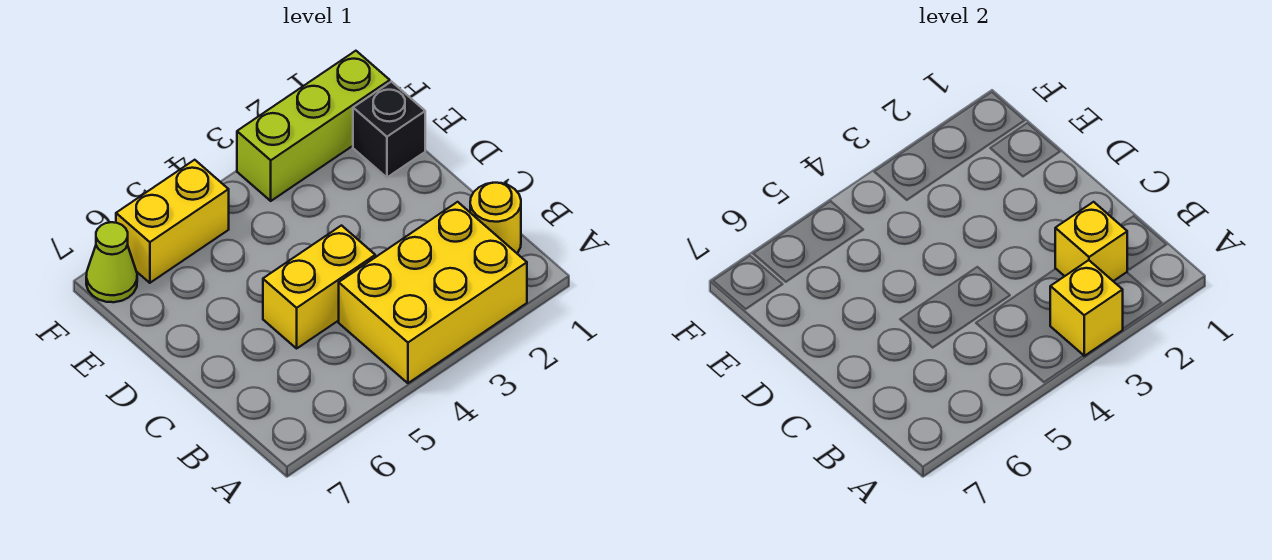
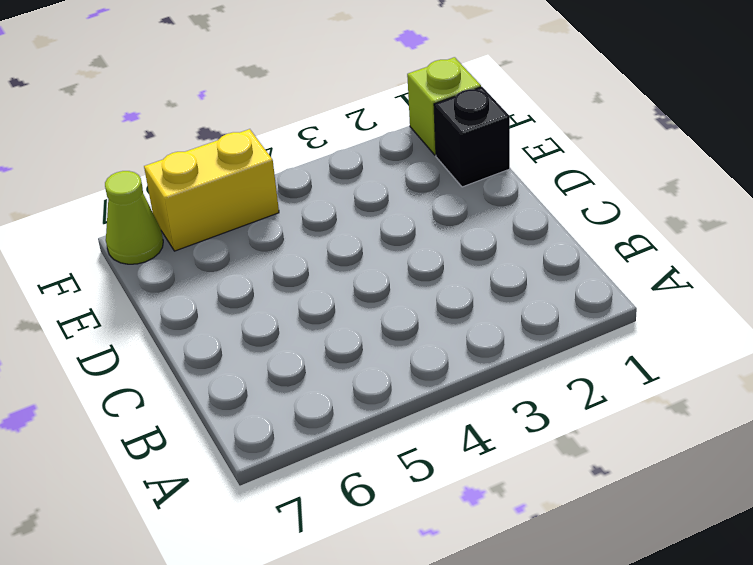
lime 1x1 brick [407,57,481,155] -> lime 1x3 brick [237,51,390,201]
none -> yellow 2x3 brick [339,202,527,383]
none -> yellow 1x1 round brick [470,183,521,253]

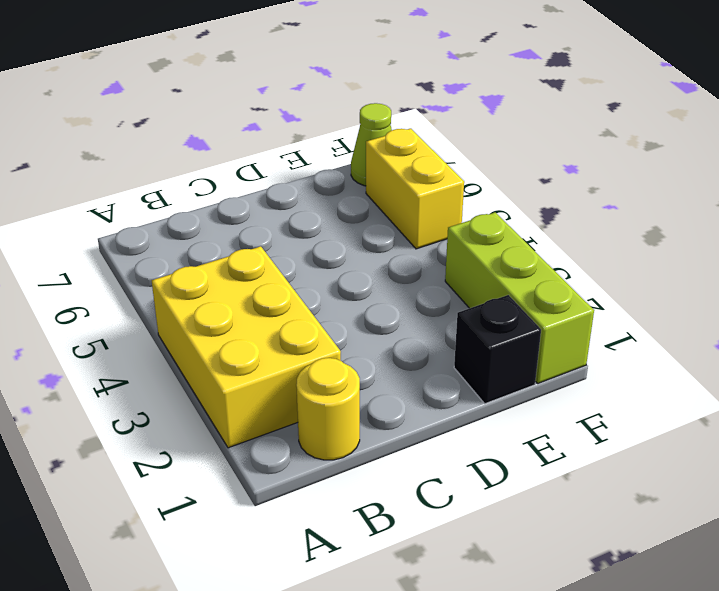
none -> yellow 1x2 brick [263,226,375,348]
none -> yellow 1x1 brick [1050,260,1123,356]

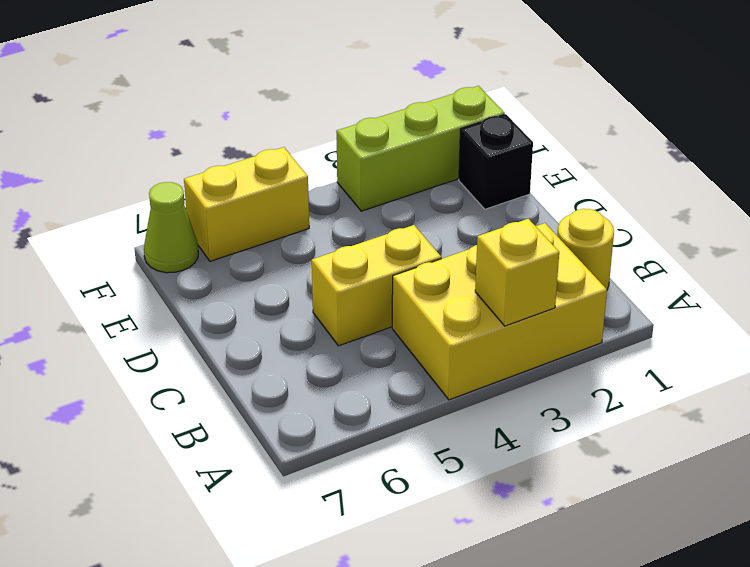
none -> yellow 1x1 brick [1055,202,1127,281]

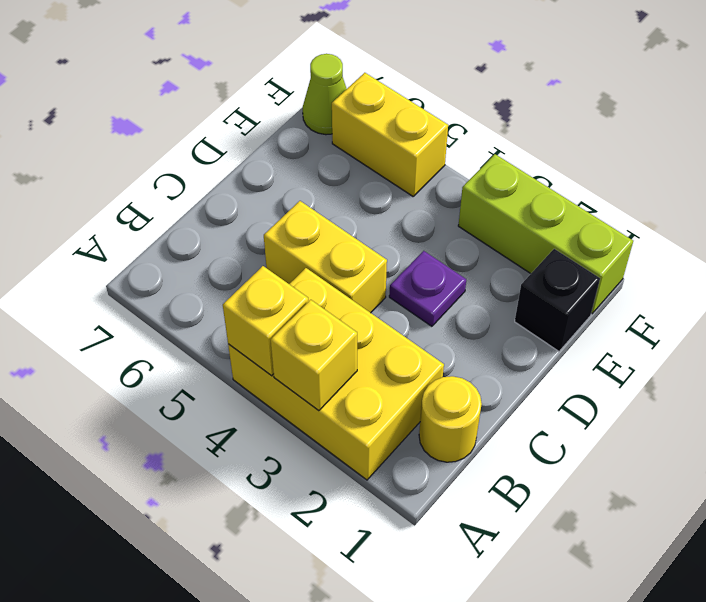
yellow 1x1 brick [223,266,308,376] -> yellow 1x1 brick moved to [1055,202,1127,281]
purple 1x1 plate [389,251,466,326] -> none

